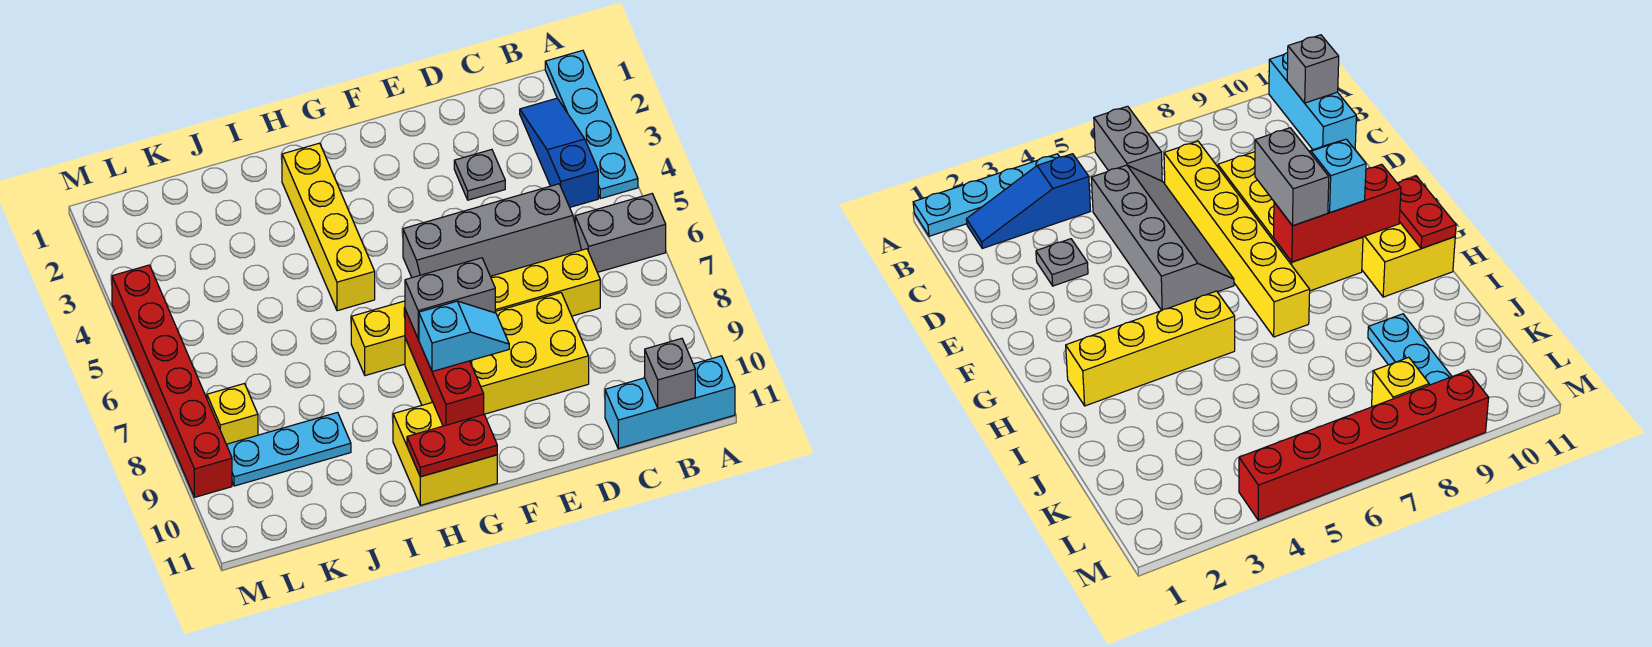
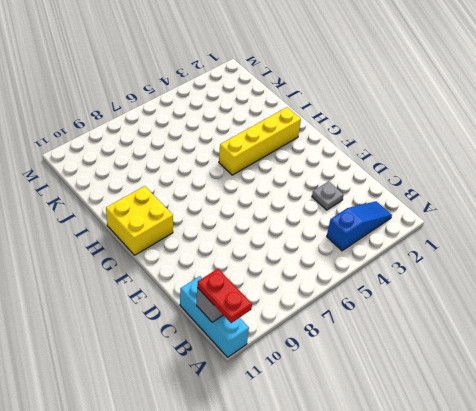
red 1x2 plate [197,269,252,323] -> red 1x2 plate moved to [407,415,497,477]
none -> cyan 1x4 plate [545,50,638,199]
none -> grey 1x2 brick [575,194,666,272]
none -> grey 2x4 slope [403,184,581,278]

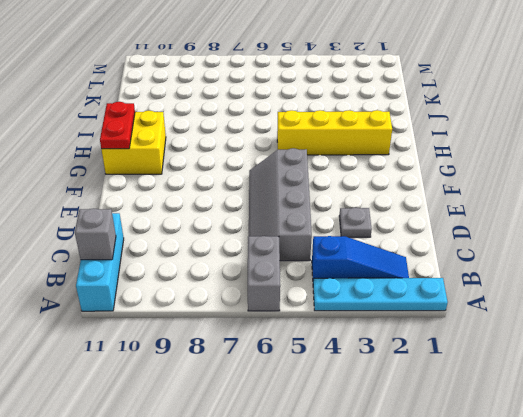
none -> yellow 1x6 brick [351,249,600,376]
none -> yellow 2x4 brick [405,293,589,414]
none -> cyan 1x3 plate [226,413,351,486]

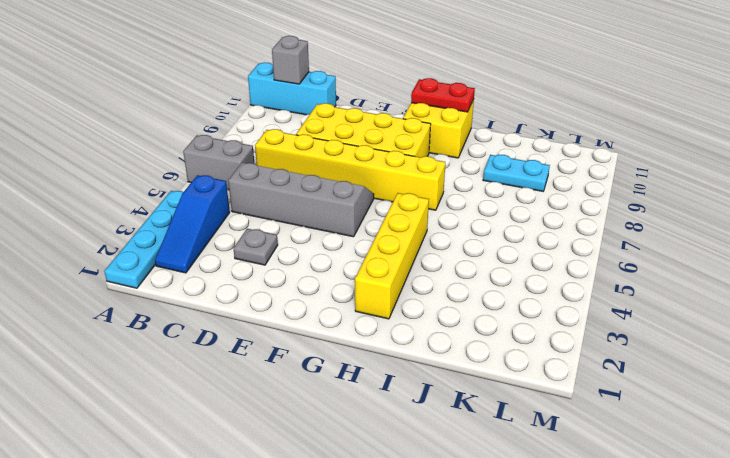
cyan 1x2 plate [483,155,550,191] -> cyan 1x3 plate [226,413,351,486]
none -> yellow 1x1 brick [207,384,258,444]
none -> red 1x6 brick [112,265,232,497]
none -> red 1x3 brick [405,310,484,426]

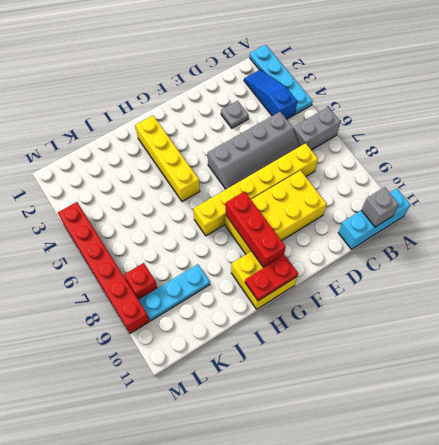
red 1x1 brick [124,263,157,300] -> yellow 1x1 brick [207,384,258,444]
none -> grey 1x2 brick [405,258,495,339]
none -> cyan 1x2 slope [419,301,509,372]

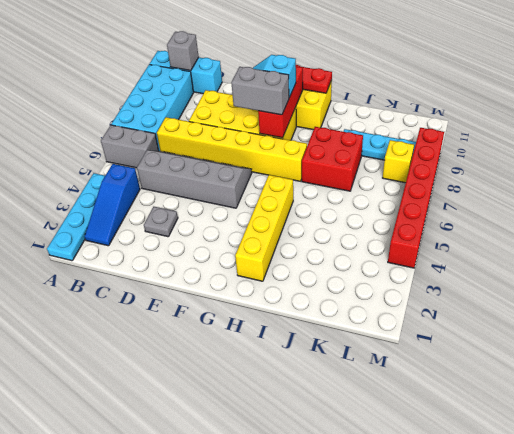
cyan 2x4 brick [111,64,194,151] -> none
red 2x2 brick [302,127,363,191] -> none

